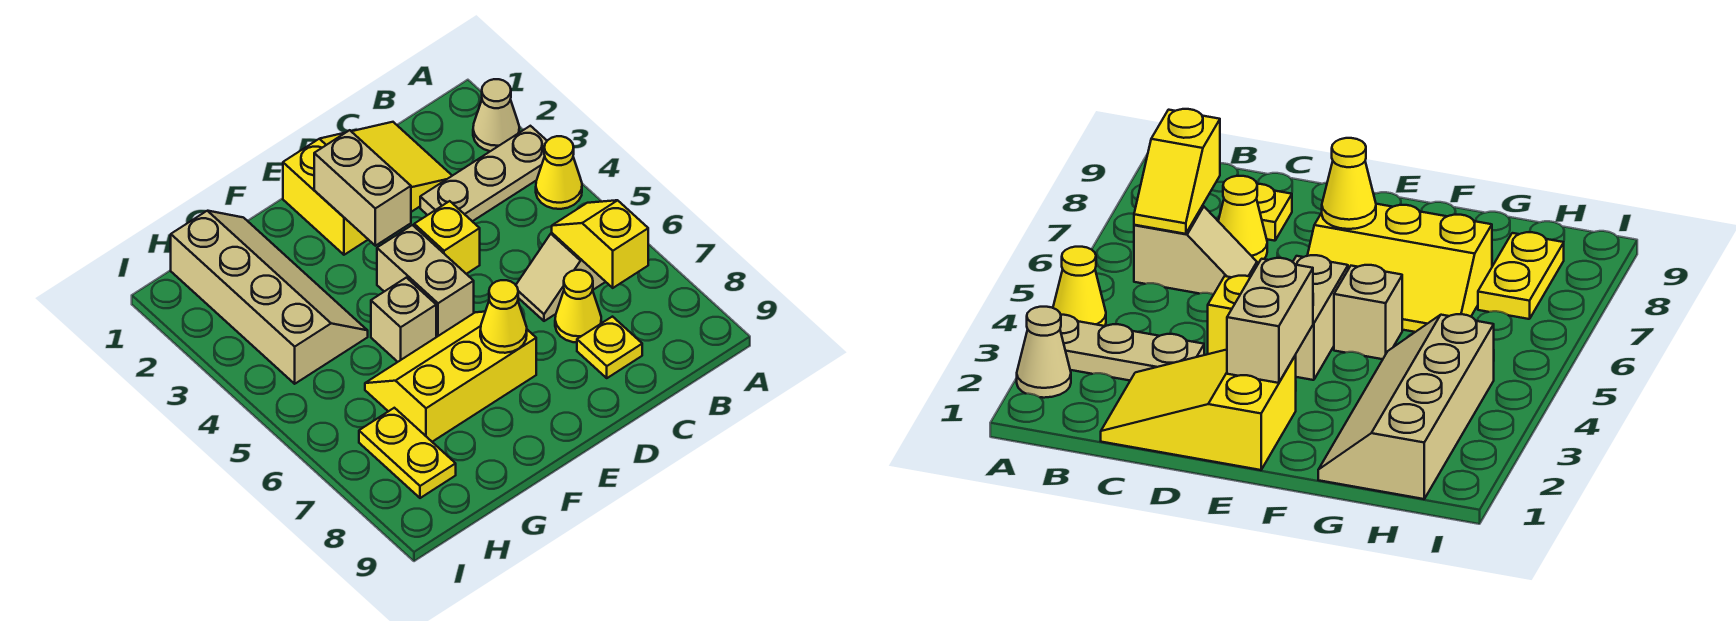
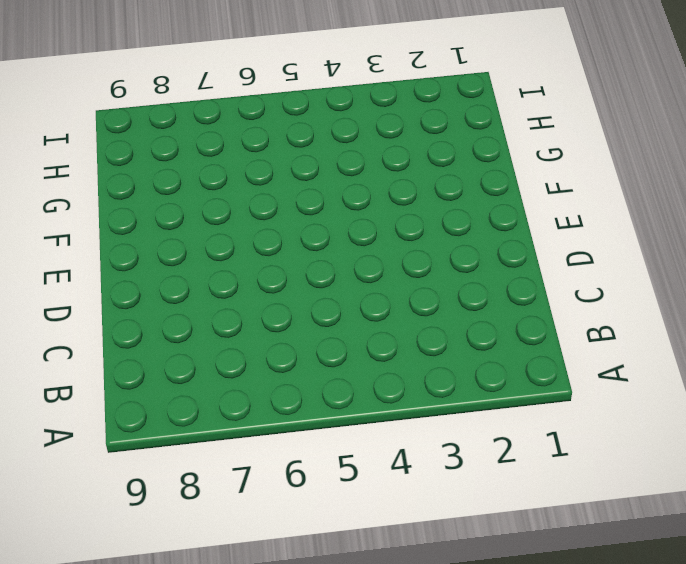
none -> tan 1x1 cone [473,79,519,151]
none -> tan 1x3 plate [420,126,547,221]
none -> yellow 1x1 cone [536,136,582,209]

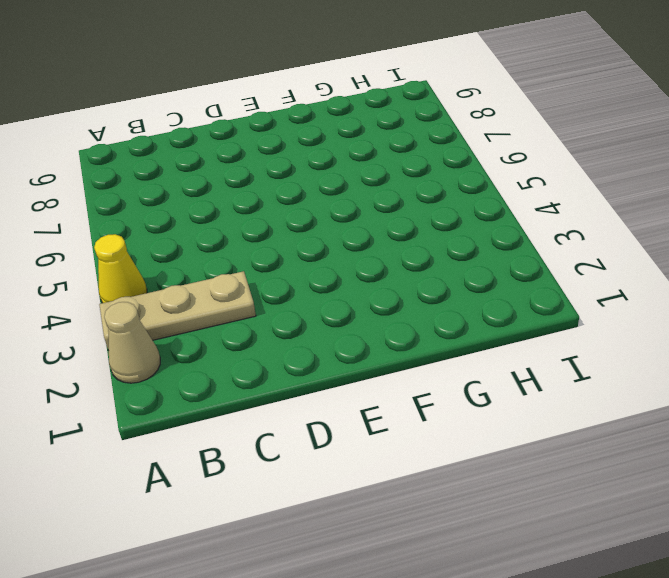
none -> tan 1x2 slope [516,233,605,321]
none -> yellow 2x3 slope [283,122,452,255]
none -> yellow 1x1 cone [555,270,601,342]

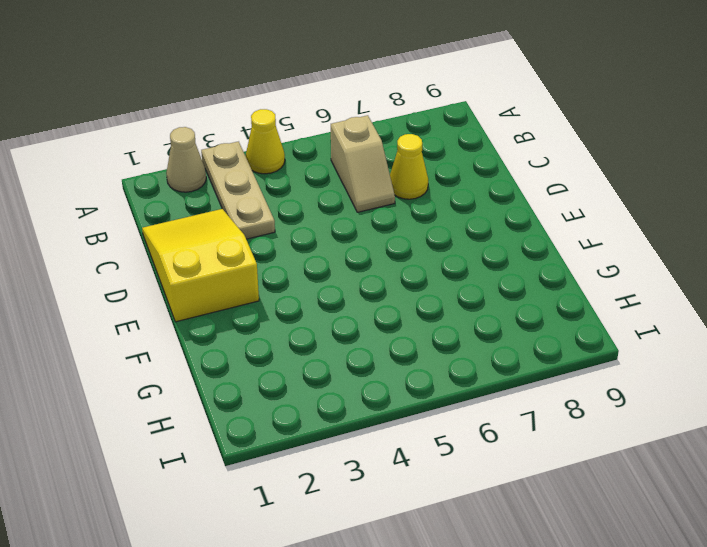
none -> yellow 1x1 plate [577,317,642,378]
none -> yellow 1x1 brick [414,201,480,274]
none -> tan 1x2 brick [377,225,474,337]

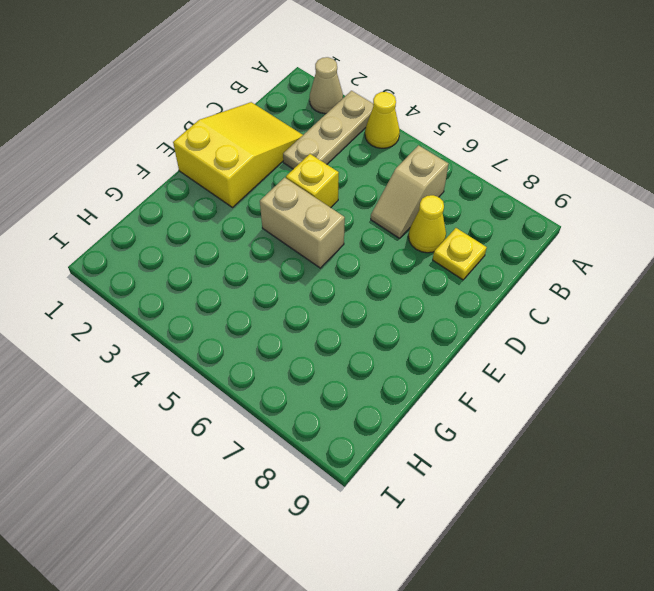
none -> yellow 2x3 slope [365,312,536,442]
none -> tan 1x1 brick [371,278,436,362]
none -> tan 2x4 slope [171,211,368,384]

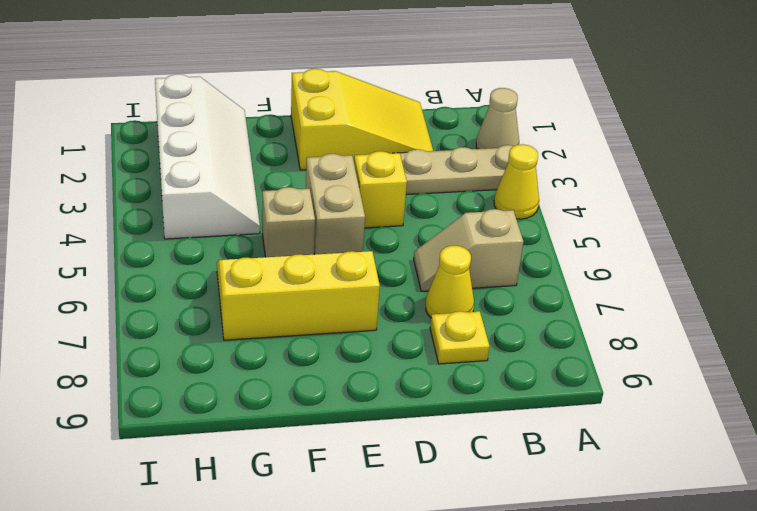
white 2x4 slope [155,74,260,239] -> tan 2x4 slope [171,211,368,384]
none -> yellow 1x2 plate [359,408,456,498]
none -> yellow 1x2 slope [552,200,648,288]
none -> tan 1x2 brick [314,130,411,246]

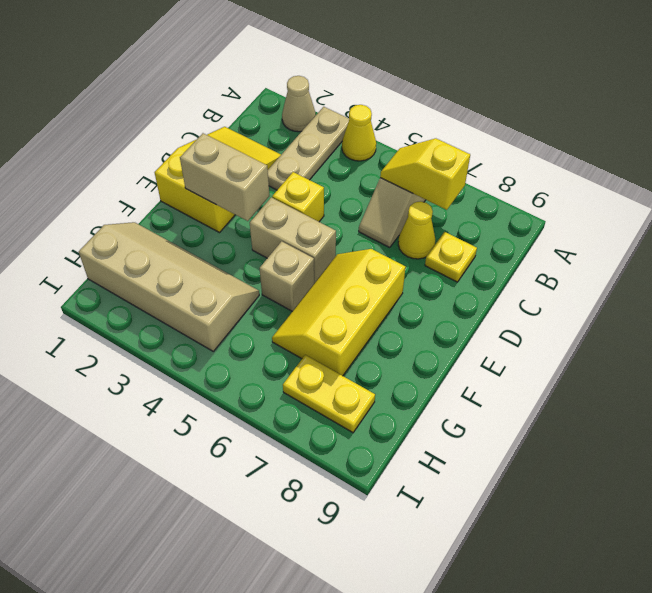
none -> yellow 1x1 cone [480,280,527,353]

